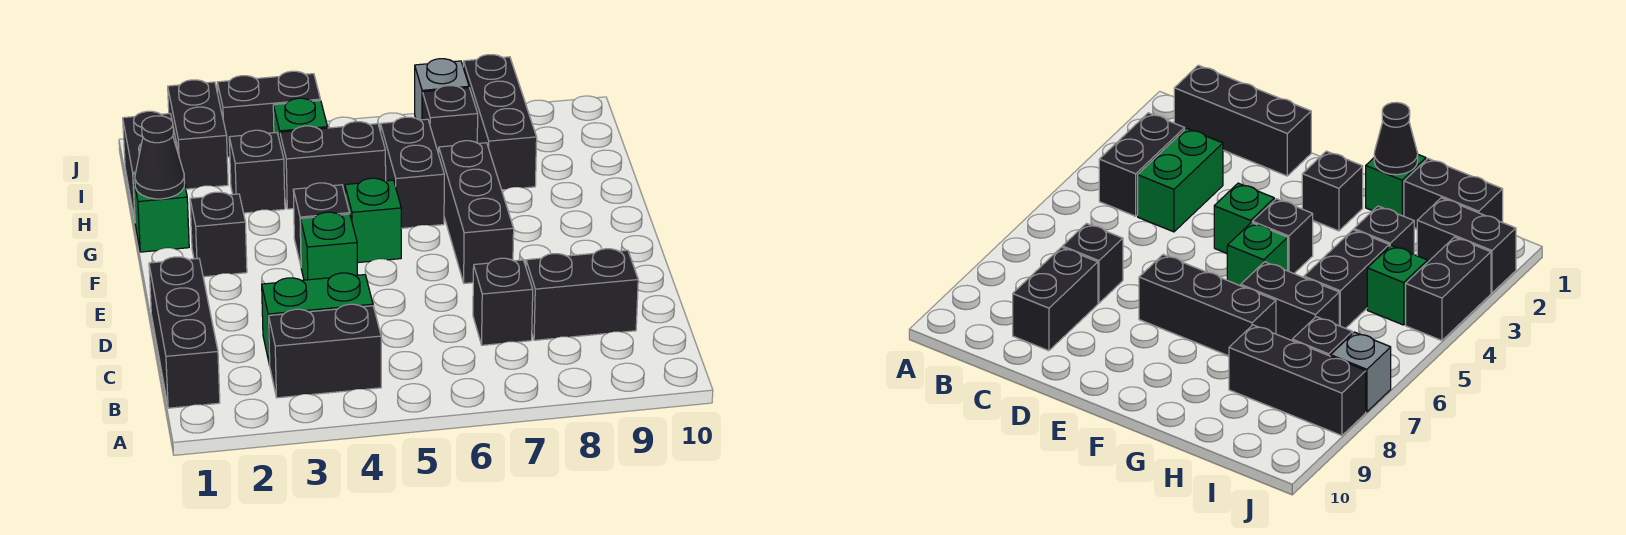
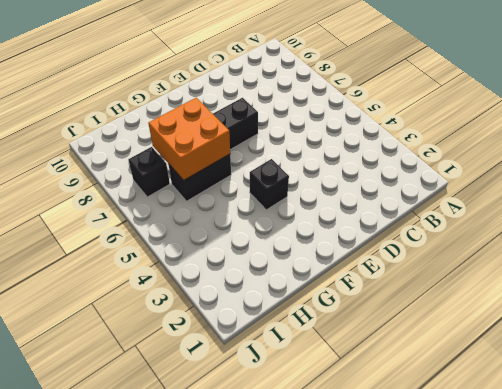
orange 2x2 brick [148,98,230,180] -> none
none -> black 1x3 brick [149,257,220,408]
none -> black 1x2 brick [269,304,381,398]
none -> green 1x2 brick [262,273,373,365]

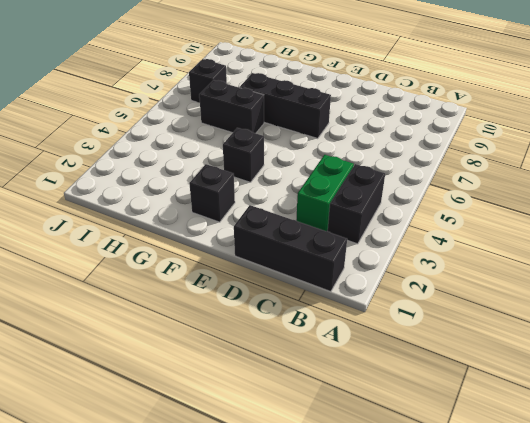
none -> black 1x1 brick [473,258,533,345]
none -> black 1x2 brick [526,249,638,340]
none -> green 1x1 brick [300,212,357,280]

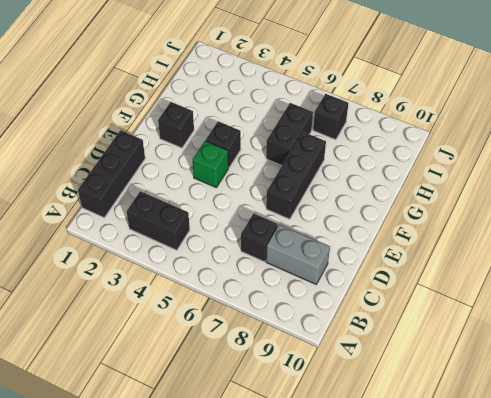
grey 1x2 brick [266,225,330,284] -> black 1x2 brick [526,249,638,340]
none -> green 1x2 brick [262,273,373,365]
none -> green 1x1 brick [345,178,401,263]
none -> green 1x1 brick [133,174,189,252]

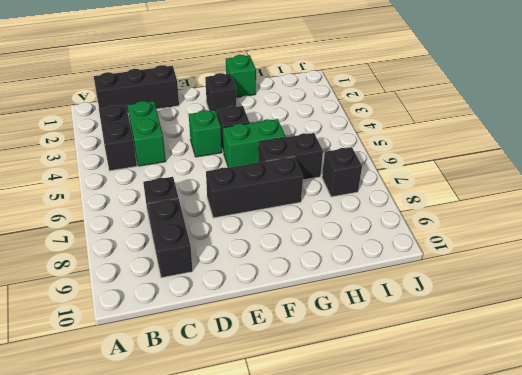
green 1x2 brick [223,119,285,168] -> green 1x1 brick [345,178,401,263]
none -> black 1x2 brick [123,111,179,220]
none -> black 1x1 brick [229,130,285,213]
none -> black 1x2 brick [280,122,386,209]

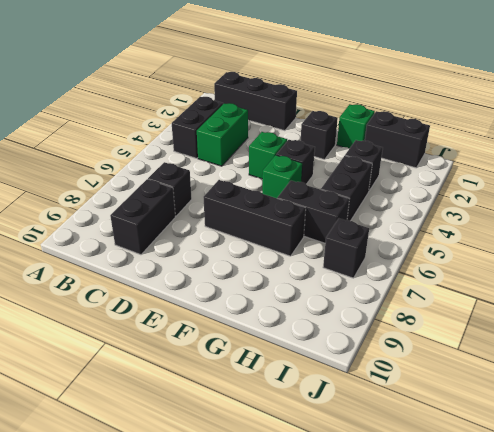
none -> black 1x3 brick [463,55,537,190]
none -> black 1x2 brick [168,80,228,189]
none -> green 1x1 brick [273,98,328,141]

